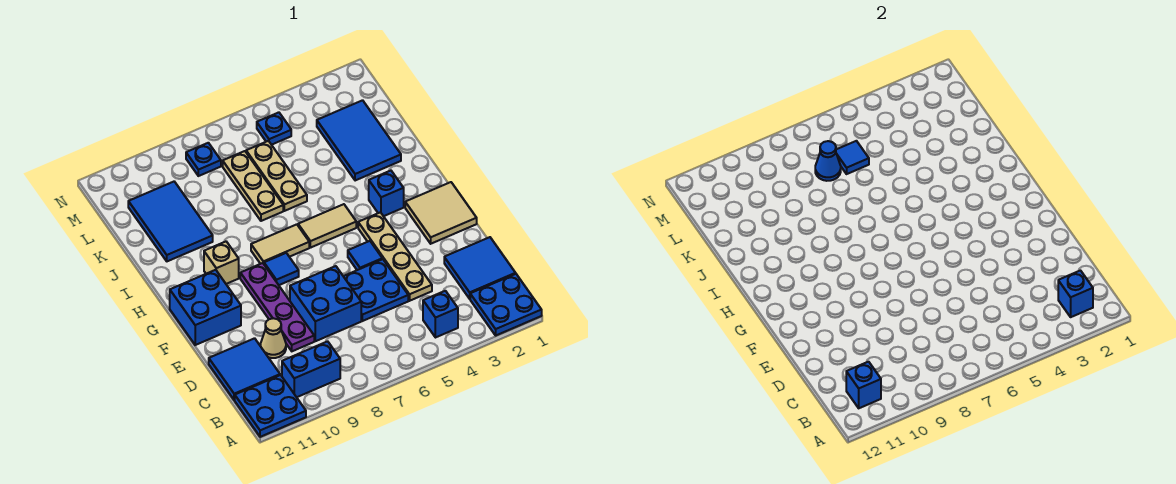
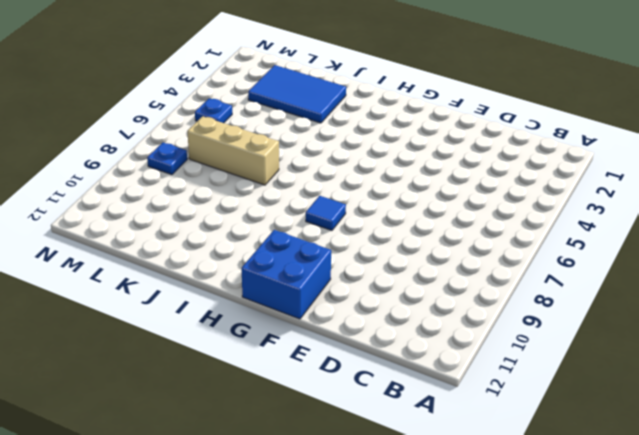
tan 1x3 brick [187,116,279,185] -> tan 1x3 plate [223,151,283,221]
none -> blue 2x2 plate [470,274,542,335]
none -> blue 2x2 plate [235,375,306,437]
none -> blue 1x1 brick [423,291,458,338]

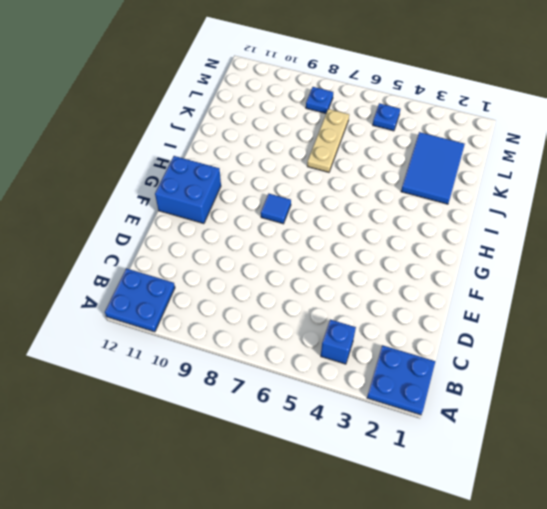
none -> blue 1x2 brick [282,341,340,397]
none -> blue 2x2 tile [444,237,516,299]
none -> blue 2x2 tile [209,338,280,400]

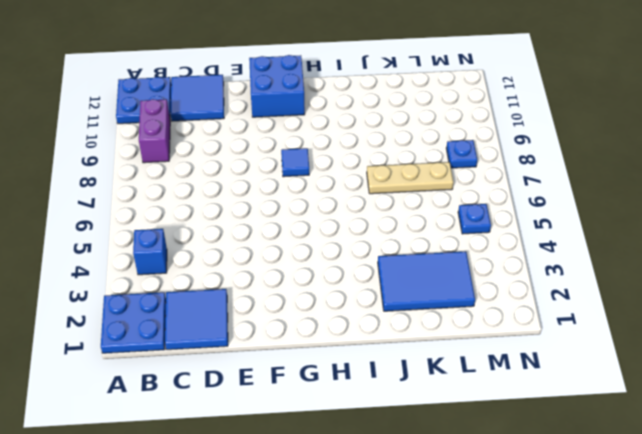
purple 1x2 brick [139,99,170,163] -> blue 1x2 brick [282,341,340,397]
none -> tan 1x4 plate [358,212,432,301]
none -> blue 2x2 plate [343,259,408,321]
none -> blue 2x2 brick [290,266,361,341]

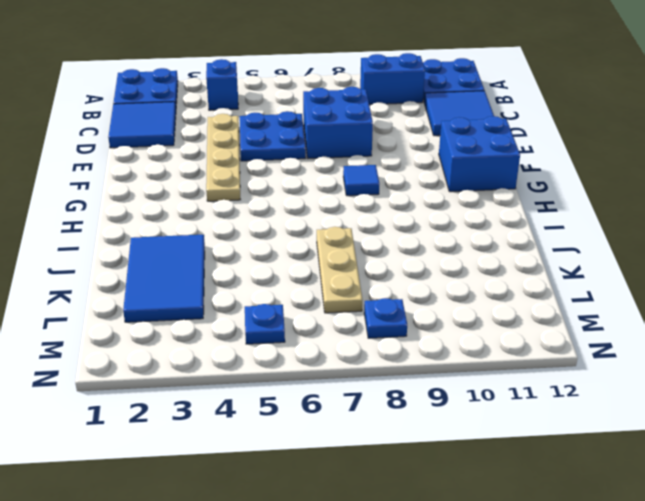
none -> purple 1x4 plate [240,263,314,351]
none -> tan 1x1 cone [261,318,286,358]
none -> tan 2x2 tile [405,182,477,244]

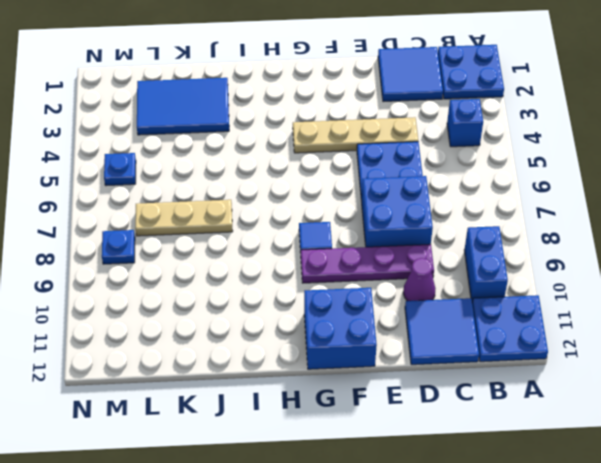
purple 1x1 cone [403,258,436,301] -> tan 1x1 cone [261,318,286,358]
none -> tan 2x2 tile [405,182,477,244]
none -> blue 1x1 tile [348,241,382,270]
none -> blue 1x1 brick [369,171,404,216]

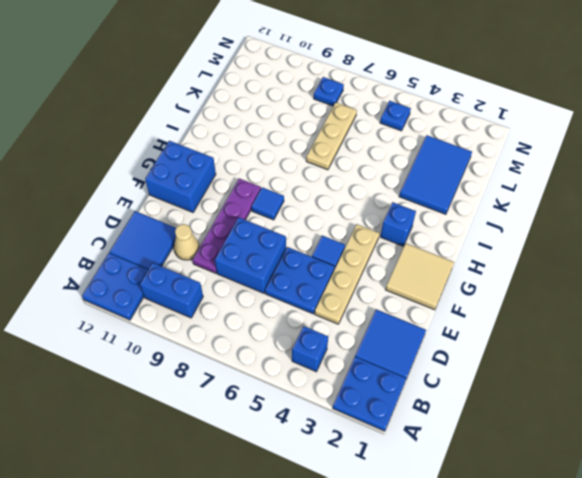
none -> tan 1x2 tile [298,204,356,248]
none -> tan 1x2 tile [251,224,309,264]
none -> tan 1x1 brick [204,242,239,284]

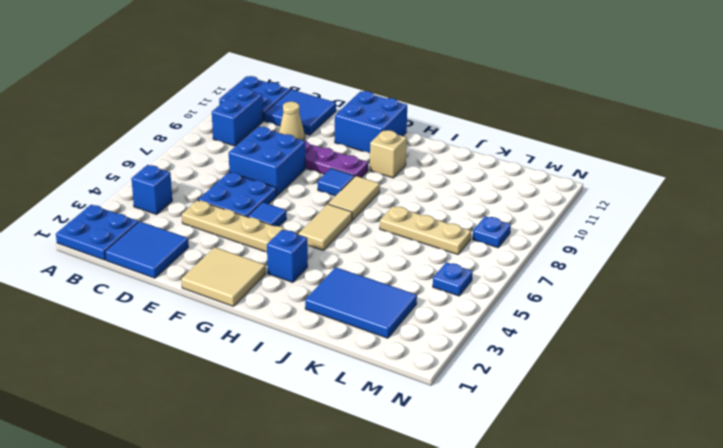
none -> tan 1x3 plate [246,141,307,211]
none -> blue 2x3 tile [128,182,213,261]
none -> blue 1x1 brick [1058,271,1093,317]

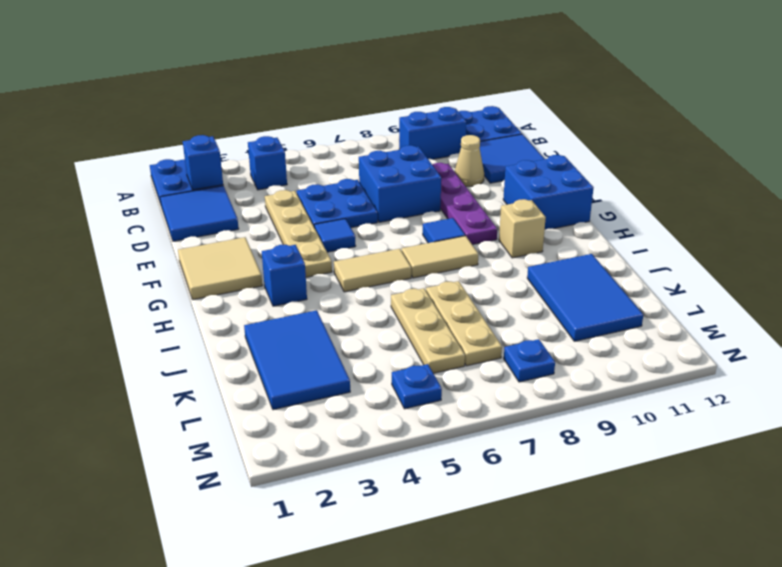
none -> blue 1x1 brick [846,362,881,408]
none -> blue 1x1 tile [836,141,869,174]
none -> blue 1x1 cone [815,141,841,181]

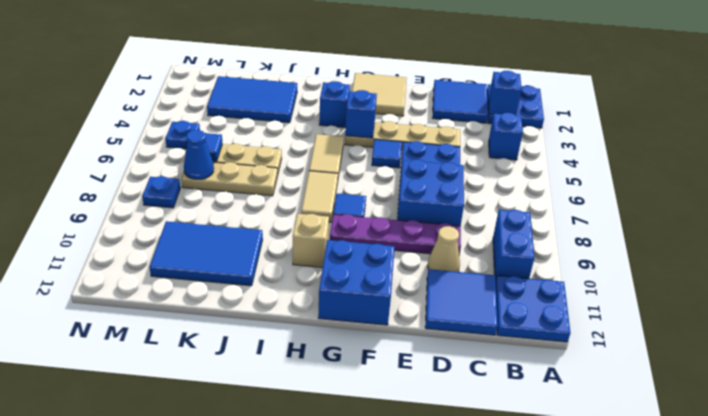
blue 1x1 brick [345,90,377,138] -> blue 1x1 brick moved to [846,362,881,408]

